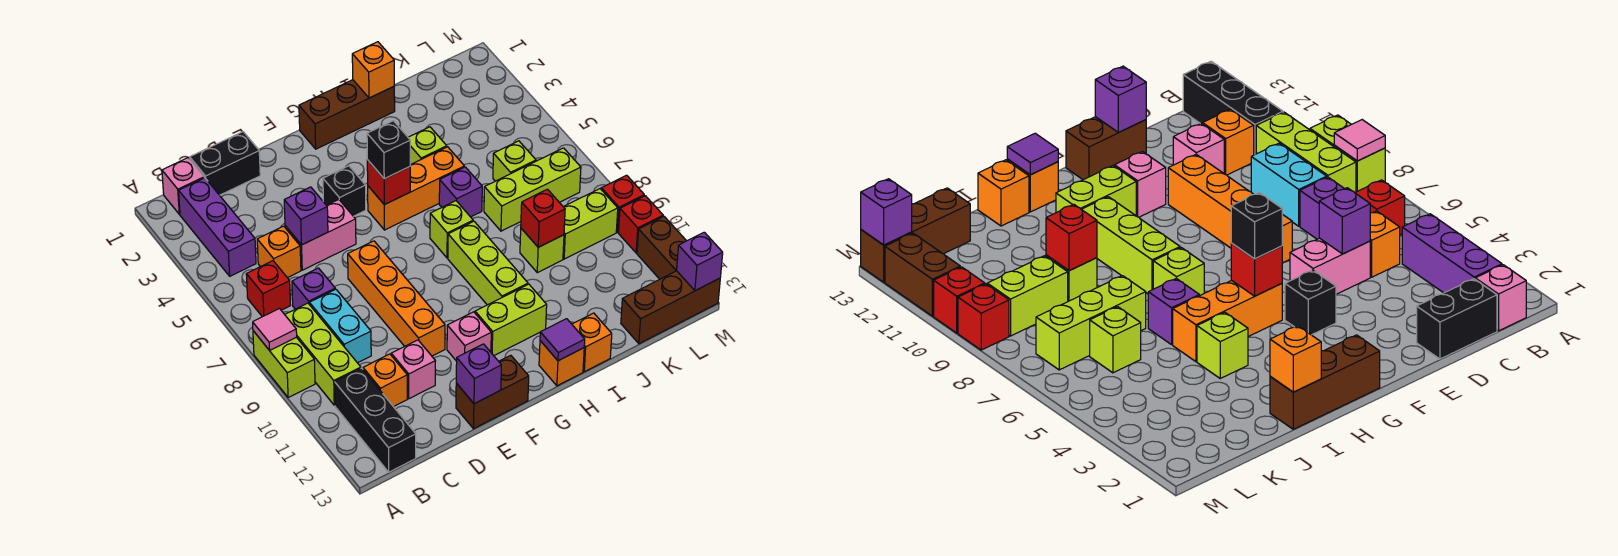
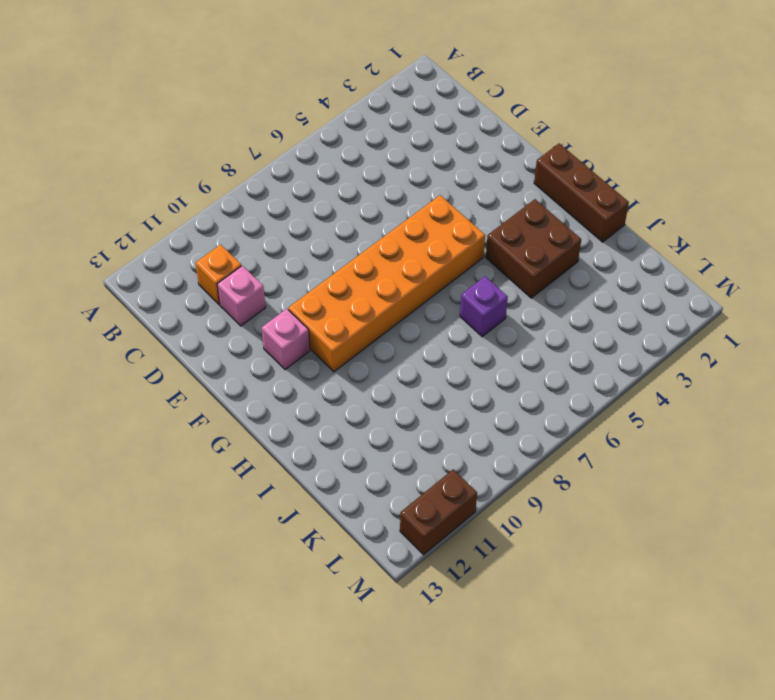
orange 2x6 brick [288,195,485,372] -> orange 1x3 brick [368,147,464,230]
brown 2x2 brick [486,199,581,298] -> lime 1x1 brick [408,127,447,165]
none -> lime 1x2 brick [253,331,315,398]
none -> pink 1x1 brick [162,158,204,214]
none -> purple 1x3 brick [179,178,256,276]
none -> red 1x1 brick [246,261,291,317]

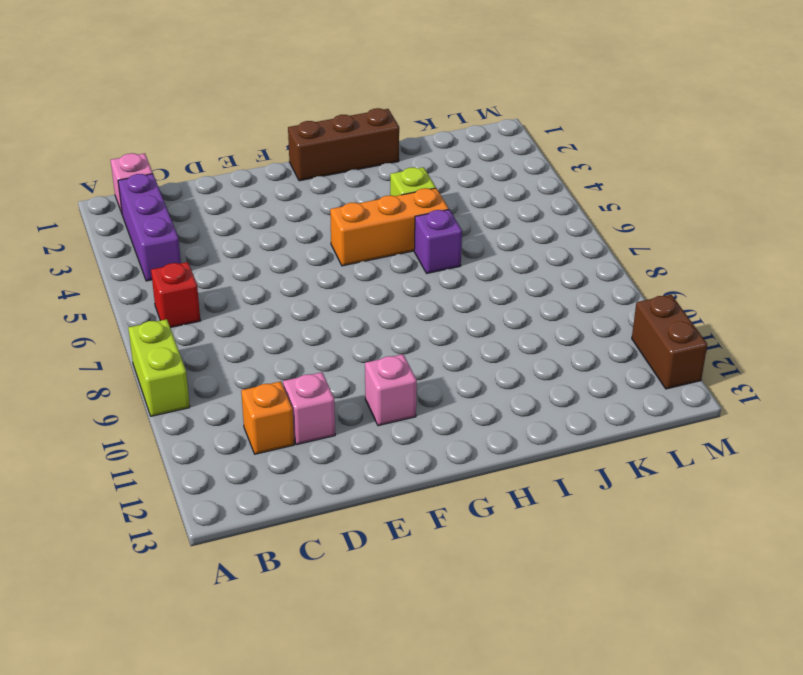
none -> lime 1x3 brick [285,303,361,405]
none -> black 1x3 brick [335,368,416,472]
none -> black 1x2 brick [190,132,260,195]
none -> orange 1x1 brick [257,226,301,278]

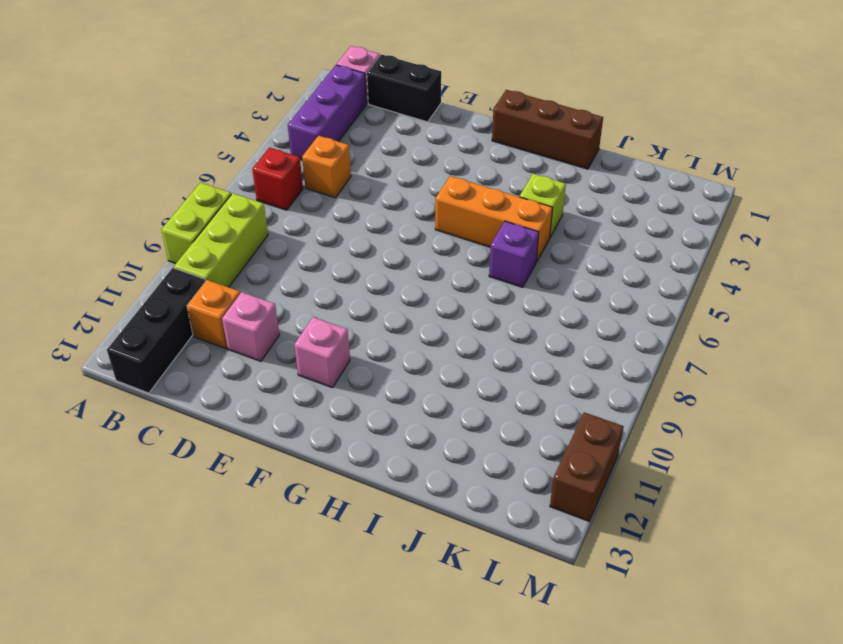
none -> purple 1x1 brick [292,268,335,309]
none -> cyan 1x2 brick [309,289,371,363]
none -> pink 1x2 brick [285,200,356,270]
none -> orange 1x4 brick [348,241,445,356]

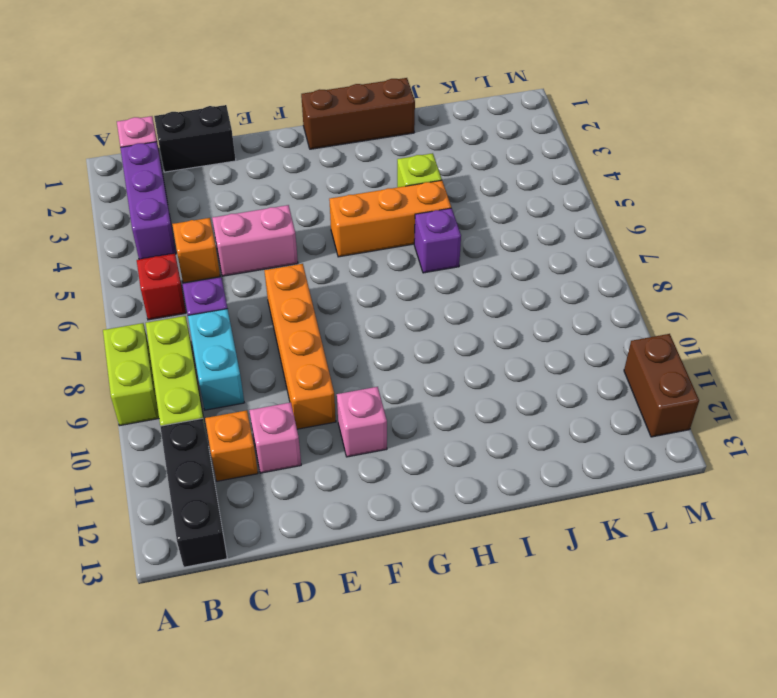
none -> brown 1x2 brick [456,355,529,429]
none -> black 1x1 brick [323,166,366,216]
none -> lime 1x2 brick [475,284,547,356]
none -> lime 1x1 brick [430,201,473,258]

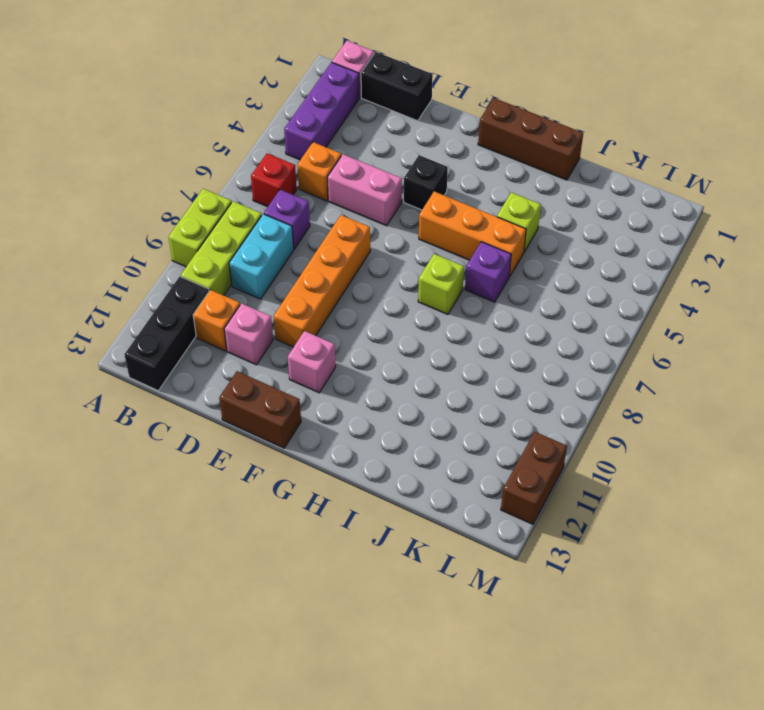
none -> lime 1x2 brick [475,284,547,356]
none -> lime 1x3 brick [448,221,528,305]
none -> orange 1x1 brick [539,341,584,386]
none -> orange 1x1 brick [572,313,612,372]

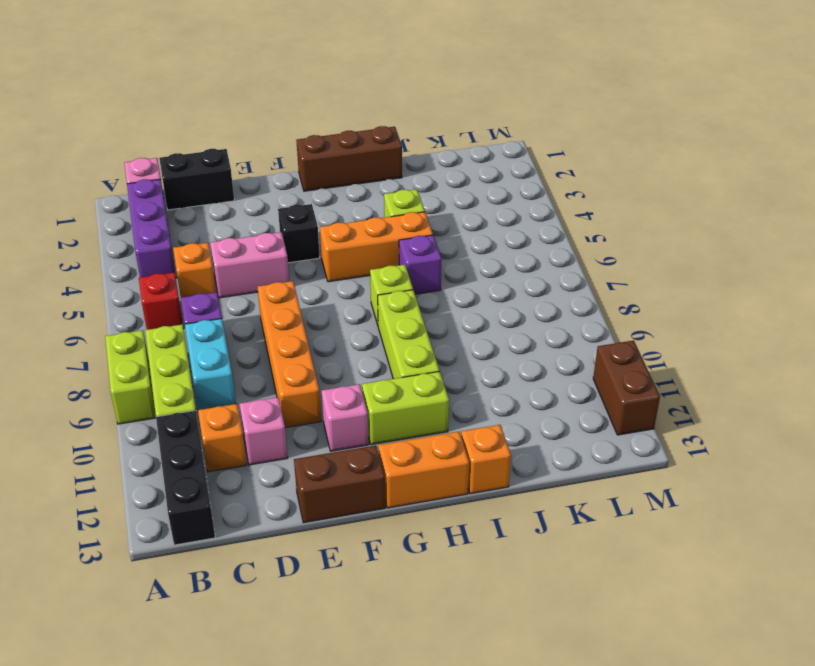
orange 1x2 brick [378,432,469,508] -> orange 1x1 brick [539,341,584,386]
none -> lime 1x3 brick [484,148,581,231]
none -> lime 1x1 brick [520,228,564,273]
none -> lime 1x1 brick [493,141,536,181]
none -> lime 1x2 brick [563,189,618,259]

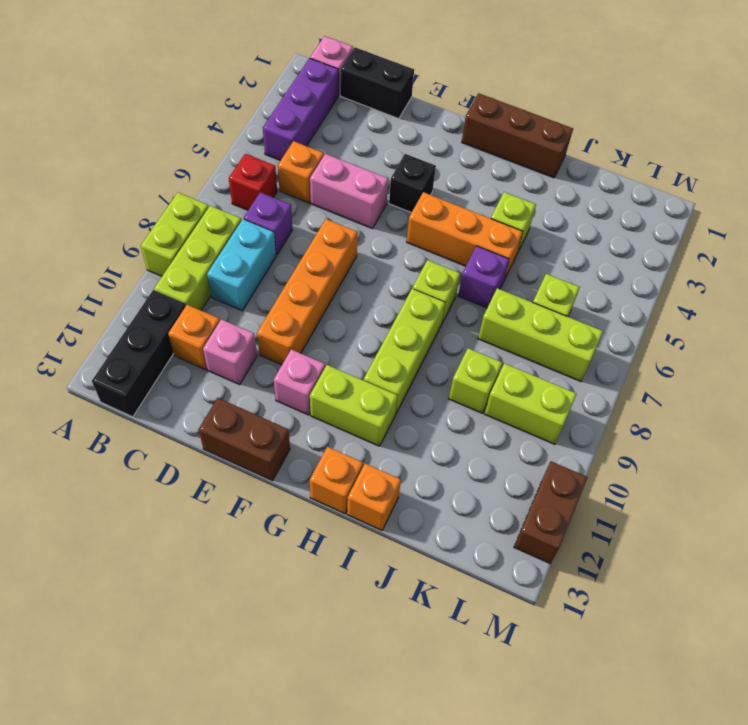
none -> brown 1x3 brick [621,271,720,344]
none -> red 1x1 brick [601,175,644,232]
none -> red 1x1 brick [618,196,663,253]
none -> pink 1x1 tile [253,309,297,350]

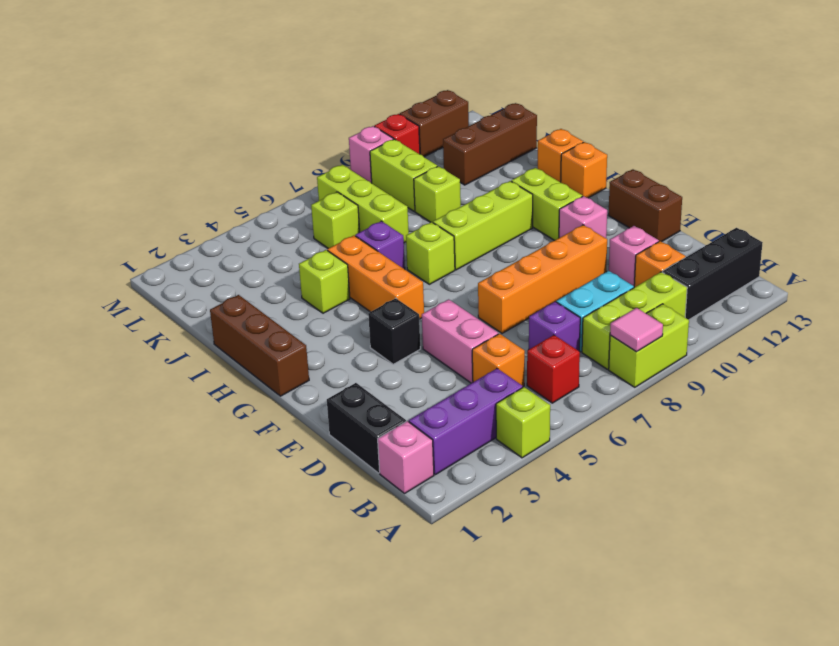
lime 1x1 brick [496,387,550,458] -> none
brown 1x3 brick [443,103,537,185] -> brown 1x3 brick turned to [621,271,720,344]
pink 1x1 brick [349,126,393,183] -> red 1x1 brick [601,175,644,232]
none -> purple 1x1 brick [284,187,328,245]
none -> purple 1x1 brick [456,344,501,404]
none -> red 1x1 brick [367,160,410,205]
none -> purple 1x1 tile [540,319,585,361]

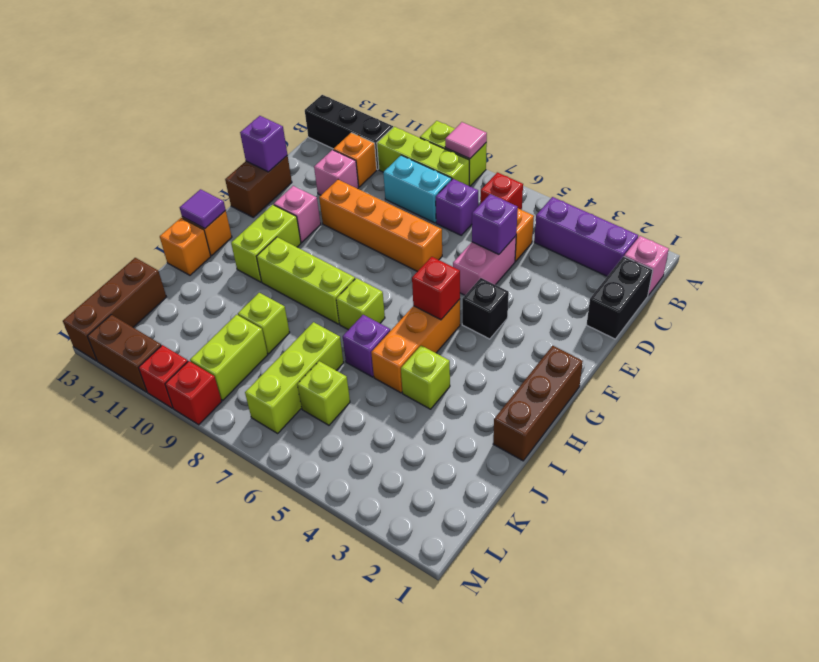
none -> orange 1x1 brick [352,42,394,98]
none -> red 1x1 brick [521,189,565,247]
none -> purple 1x1 brick [677,232,723,291]
none -> black 1x1 brick [367,121,410,179]

